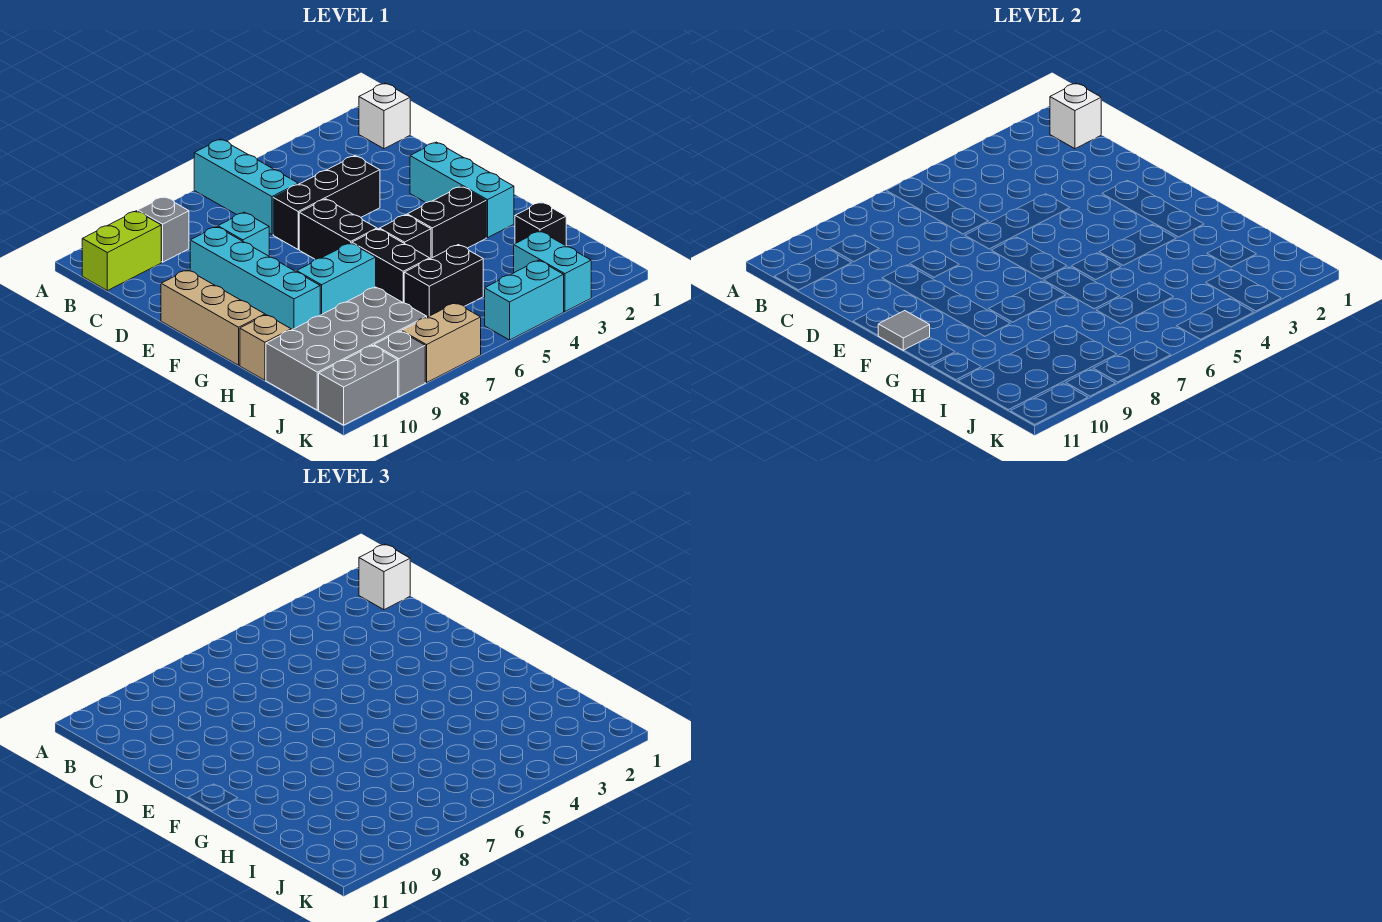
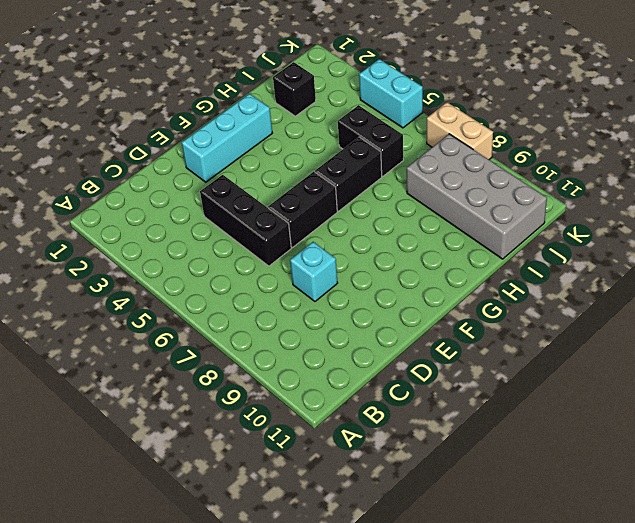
none -> cyan 1x3 brick [194,139,298,235]
none -> white 1x1 brick [359,83,410,149]
none -> grey 1x1 brick [138,197,189,262]

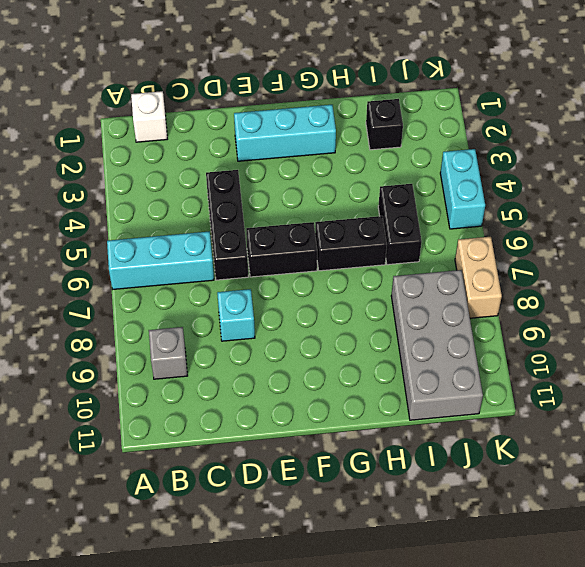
none -> lime 1x2 brick [82,211,161,291]
none -> cyan 1x4 brick [190,227,320,330]
none -> tan 1x3 brick [161,270,265,365]

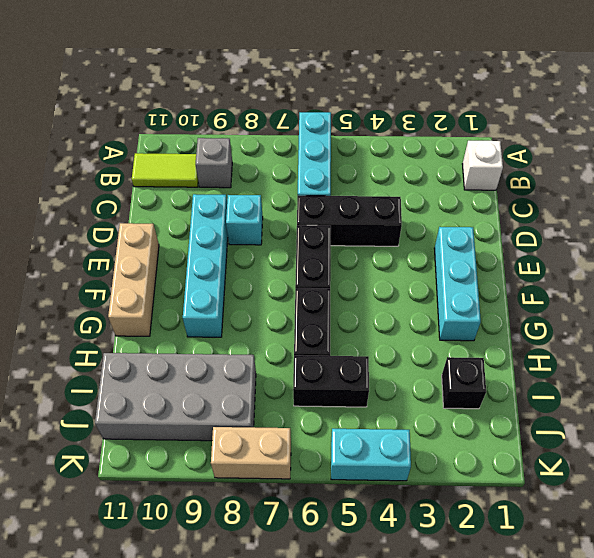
lime 1x2 tile [132,153,198,187] -> lime 1x2 brick [82,211,161,291]
none -> black 1x2 brick [407,186,486,258]
none -> black 1x1 brick [380,215,431,259]
none -> cyan 1x2 brick [297,243,376,315]

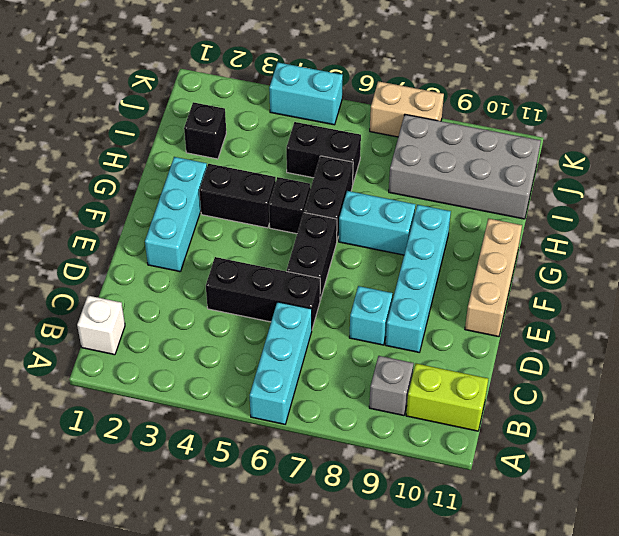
none -> tan 1x1 brick [240,315,291,380]
none -> cyan 1x2 brick [514,231,591,312]
none -> grey 1x1 brick [374,331,425,397]

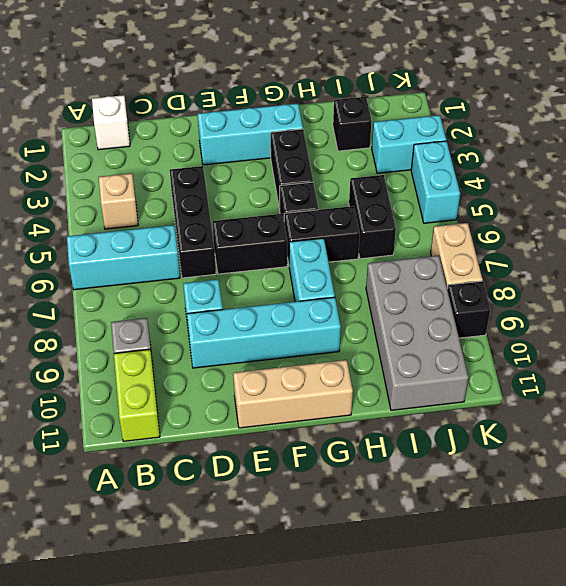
tan 1x1 brick [99,173,138,229] -> tan 1x1 brick moved to [240,315,291,380]
black 1x1 brick [447,281,490,338] -> grey 1x1 brick [374,331,425,397]
none -> grey 1x2 brick [319,345,398,425]
none -> white 1x1 brick [1050,83,1101,149]
none -> grey 1x1 tile [878,311,930,350]

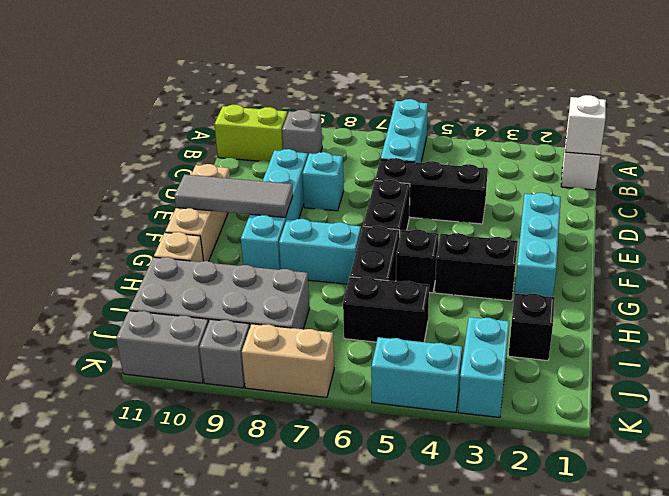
grey 1x3 tile [174,174,293,218] -> grey 1x1 tile [878,311,930,350]
none -> white 1x1 brick [359,544,410,610]

